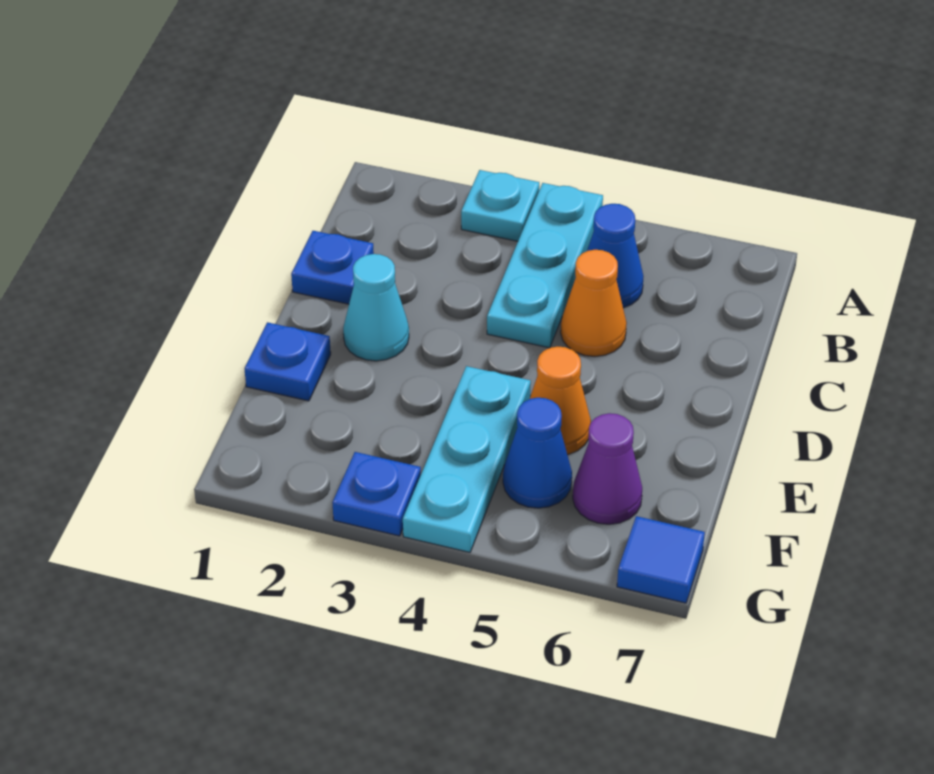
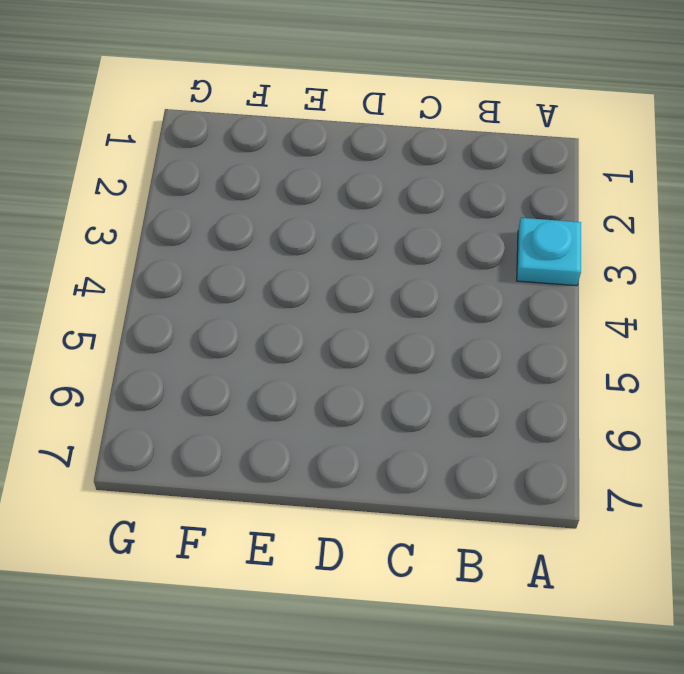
none -> cyan 1x3 plate [487,183,603,348]
none -> blue 1x1 cone [587,204,644,308]
none -> blue 1x1 plate [291,231,374,304]

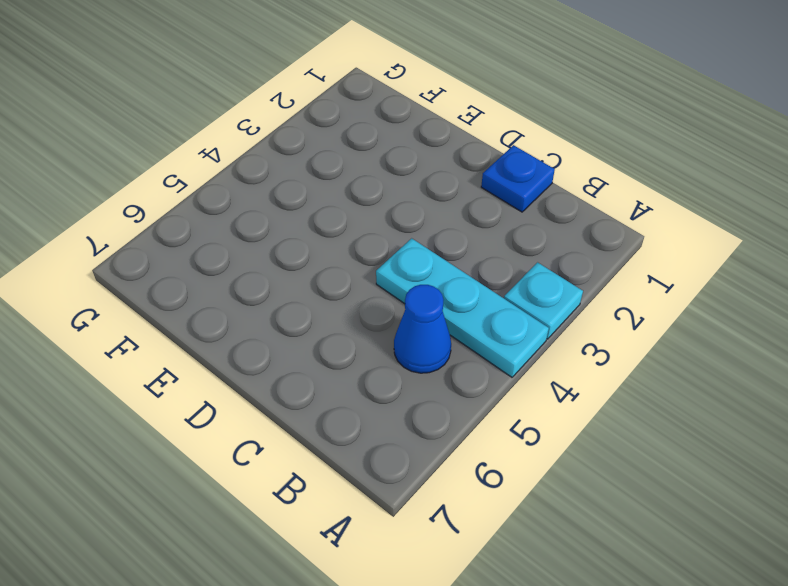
none -> orange 1x1 cone [561,250,627,357]
none -> cyan 1x1 cone [343,254,409,361]
none -> blue 1x1 plate [245,322,331,401]

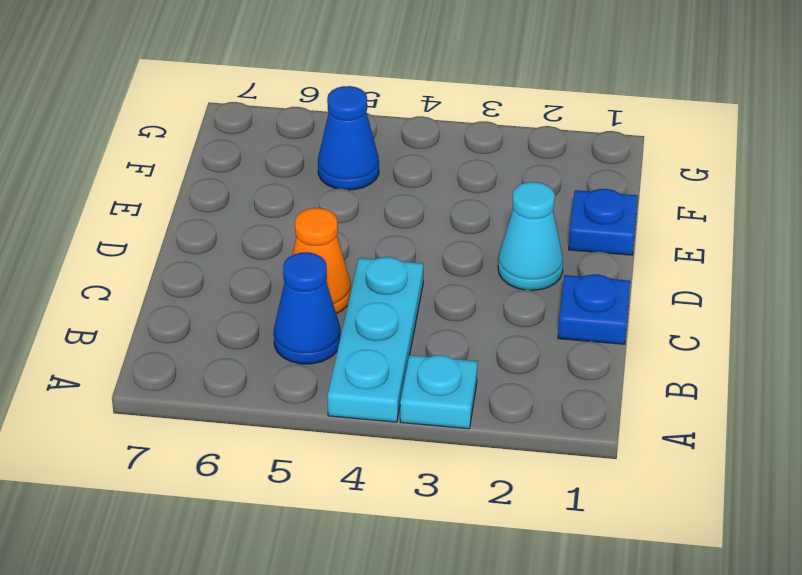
none -> cyan 1x3 plate [403,366,531,552]
none -> orange 1x1 cone [530,346,591,455]
none -> purple 1x1 cone [573,413,642,524]

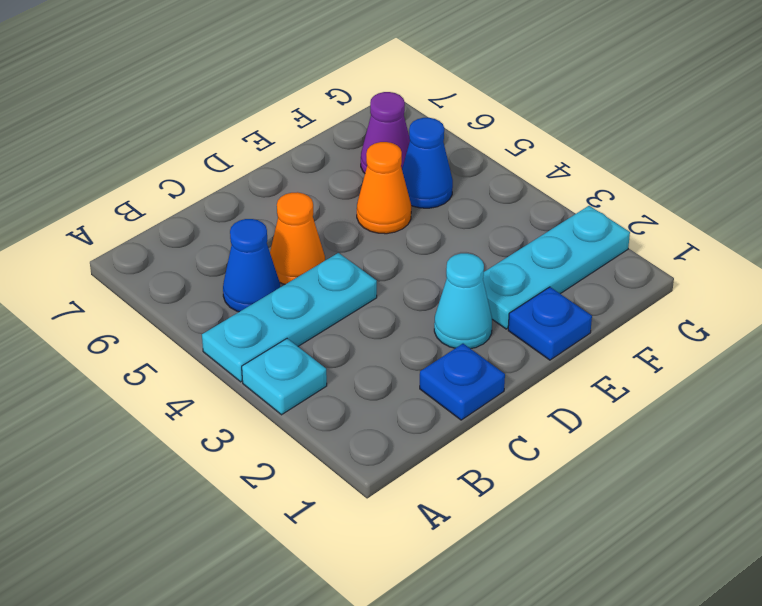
cyan 1x3 plate [483,206,630,329] -> cyan 1x3 plate moved to [403,366,531,552]
none -> blue 1x1 plate [332,452,421,536]
none -> blue 1x1 tile [617,516,705,603]

